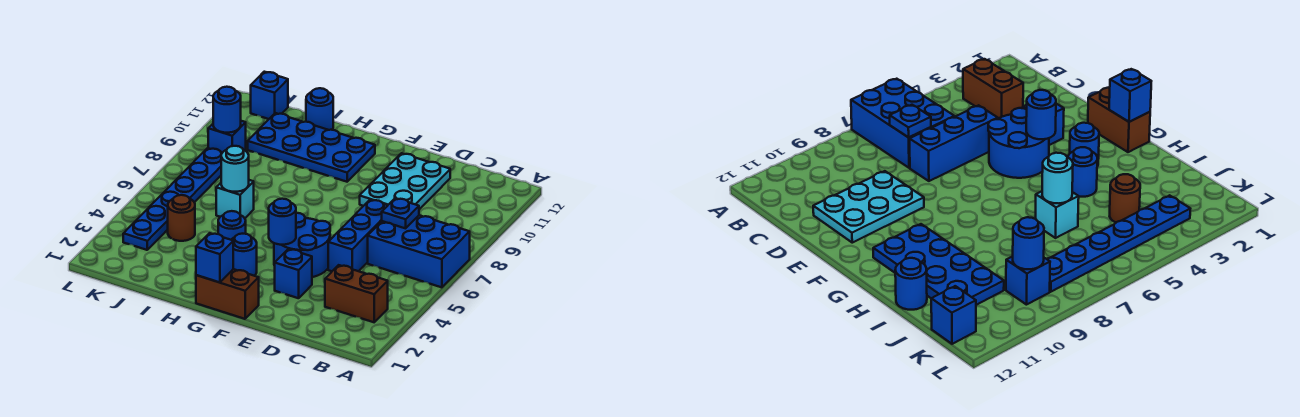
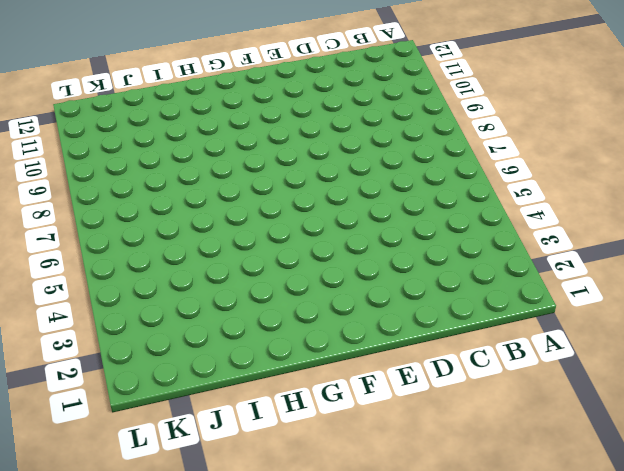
none -> blue 2x3 brick [368,215,470,287]
none -> brown 1x2 brick [325,265,388,322]
none -> blue 1x3 brick [328,200,388,271]

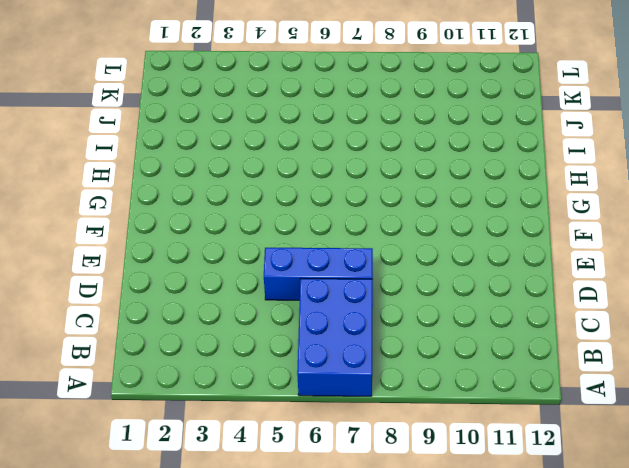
none -> brown 1x2 brick [325,265,388,322]
none -> cyan 2x3 plate [360,153,450,209]
none -> blue 1x1 brick [275,249,312,298]

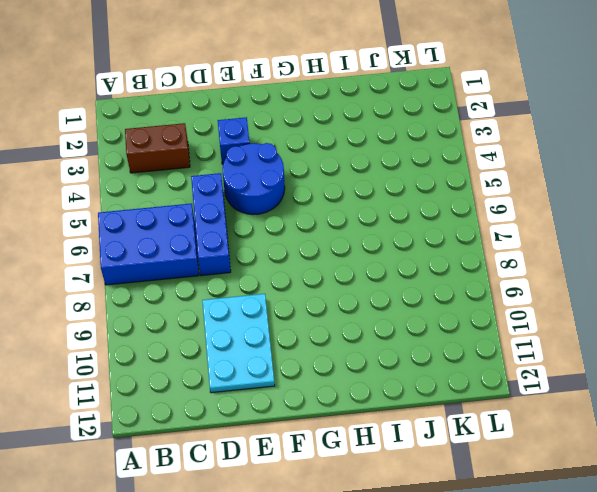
none -> brown 1x2 brick [196,269,259,319]
none -> blue 1x1 round brick [231,234,257,276]
none -> blue 2x4 plate [248,113,375,182]

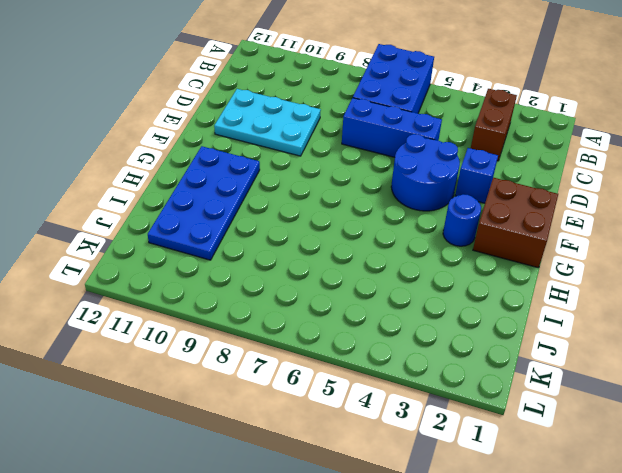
brown 2x2 brick [473,178,558,268] -> brown 1x2 brick [196,269,259,319]
none -> blue 1x1 round brick [218,211,246,240]
none -> cyan 1x1 brick [216,180,254,218]
none -> blue 1x1 round brick [306,88,333,130]

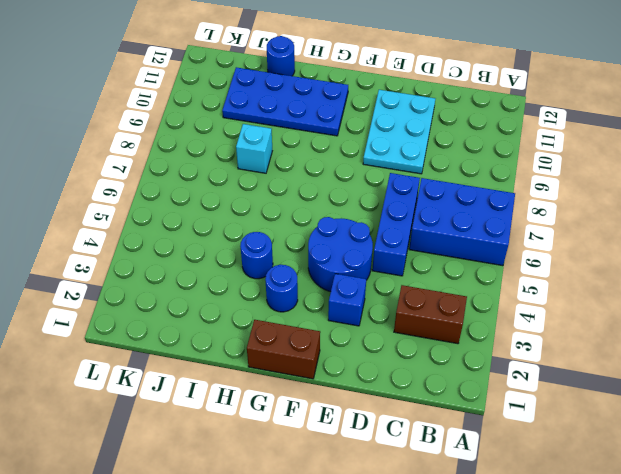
cyan 1x1 brick [236,124,272,173] -> cyan 1x1 brick moved to [216,180,254,218]
none -> brown 1x1 round brick [168,195,195,241]
none -> blue 1x6 plate [123,148,222,250]
none -> blue 1x1 brick [208,121,246,153]

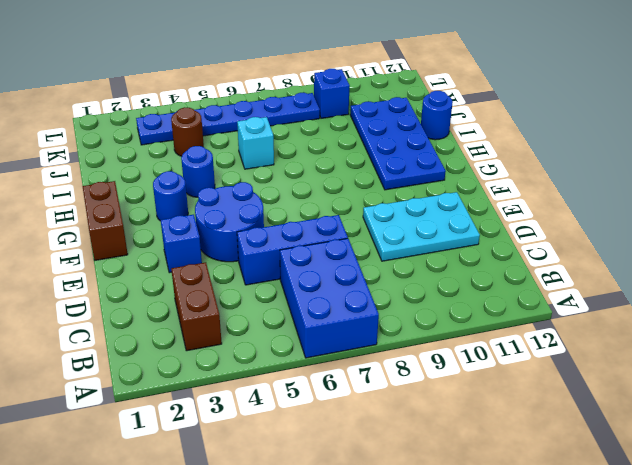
none -> blue 1x1 brick [251,72,288,119]
none -> blue 1x1 plate [382,198,419,228]
none -> blue 1x1 round brick [269,199,296,245]

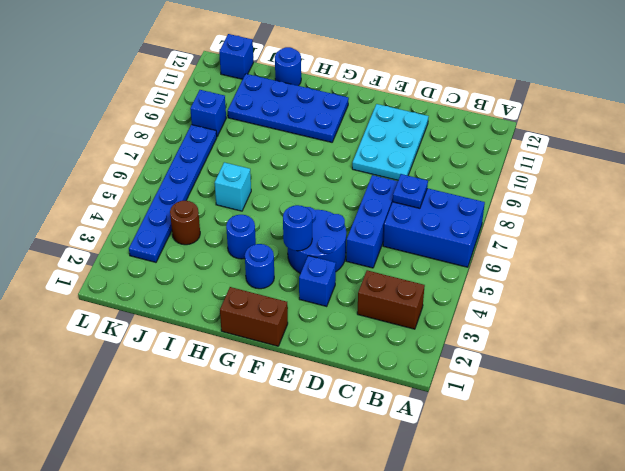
none -> blue 1x1 brick [196,233,233,282]
none -> cyan 1x1 round brick [221,146,249,192]
none -> blue 1x1 round brick [213,87,241,133]

